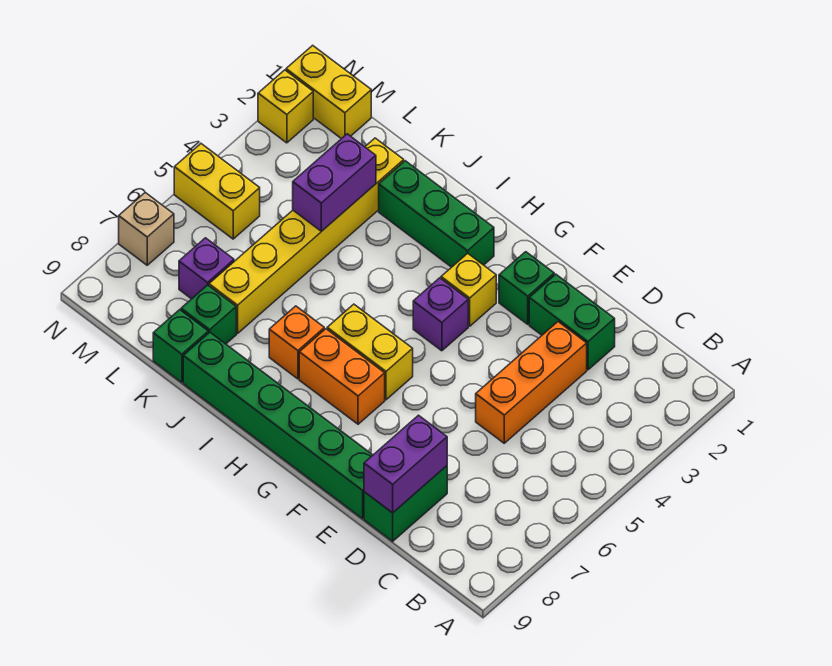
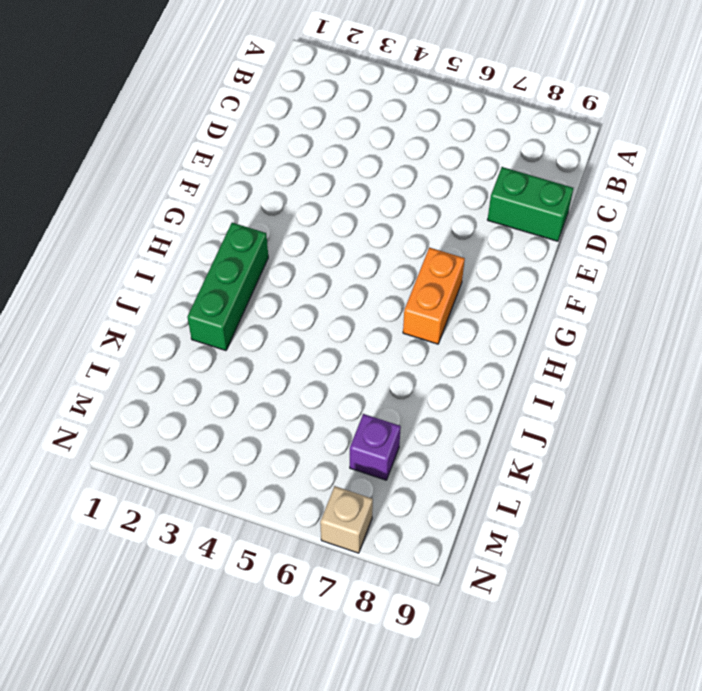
none -> green 1x2 brick [529,274,615,370]
none -> orange 1x3 brick [476,322,587,443]
none -> green 1x6 brick [183,332,373,519]

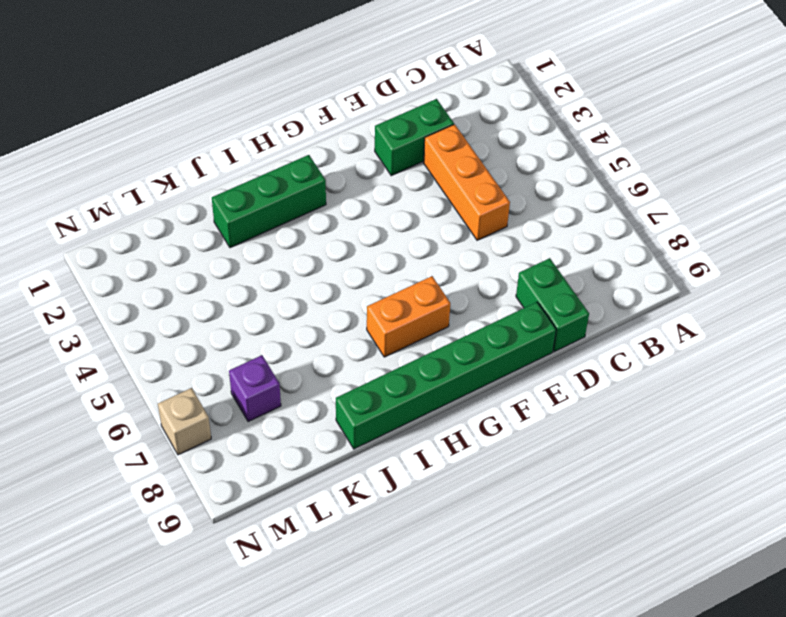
none -> green 1x1 brick [499,252,554,324]
none -> yellow 1x1 brick [441,253,496,326]
none -> purple 1x1 brick [413,278,468,351]

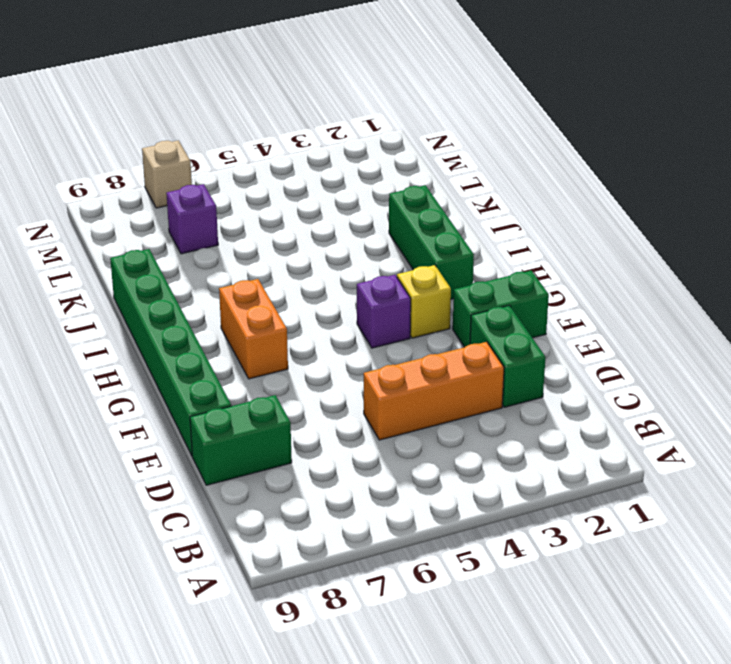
green 1x2 brick [453,271,549,347] -> green 1x1 brick [499,252,554,324]
none -> yellow 1x2 brick [327,304,413,400]
none -> orange 1x1 brick [269,306,324,379]
none -> yellow 1x6 brick [209,138,404,333]

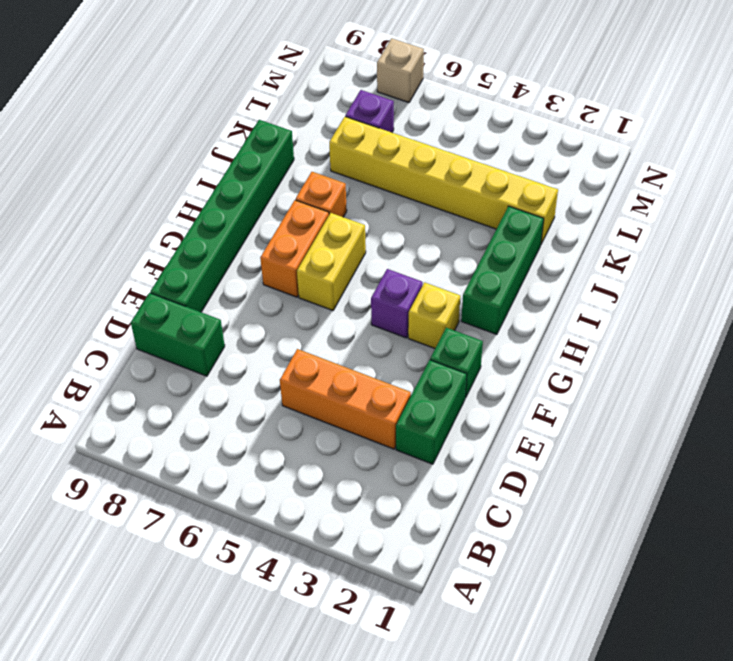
none -> green 1x1 brick [181,285,236,344]
none -> green 1x1 brick [153,310,208,382]
none -> yellow 1x2 brick [286,45,371,139]

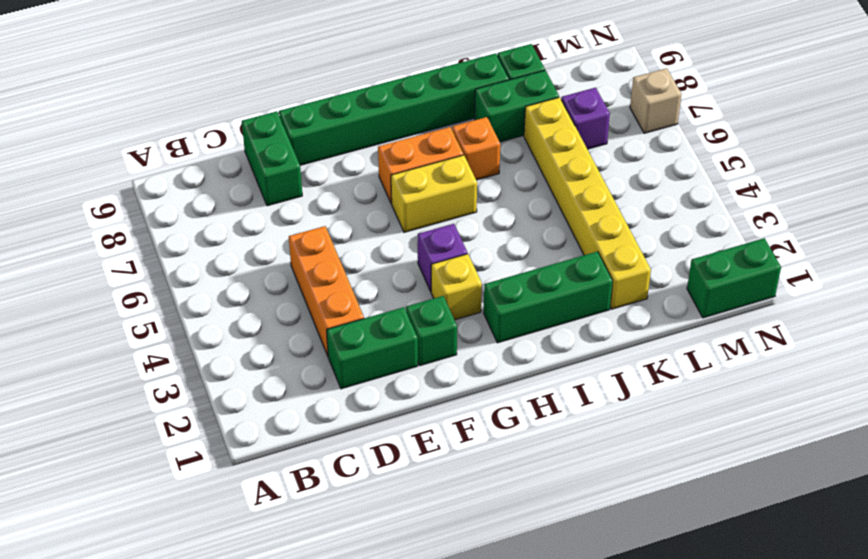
green 1x2 brick [475,70,559,142] -> green 1x1 brick [181,285,236,344]
green 1x2 brick [687,238,781,318] -> yellow 1x2 brick [286,45,371,139]
none -> yellow 1x2 brick [174,144,260,239]
none -> yellow 1x1 brick [258,70,313,143]
none -> purple 1x2 brick [364,415,447,513]

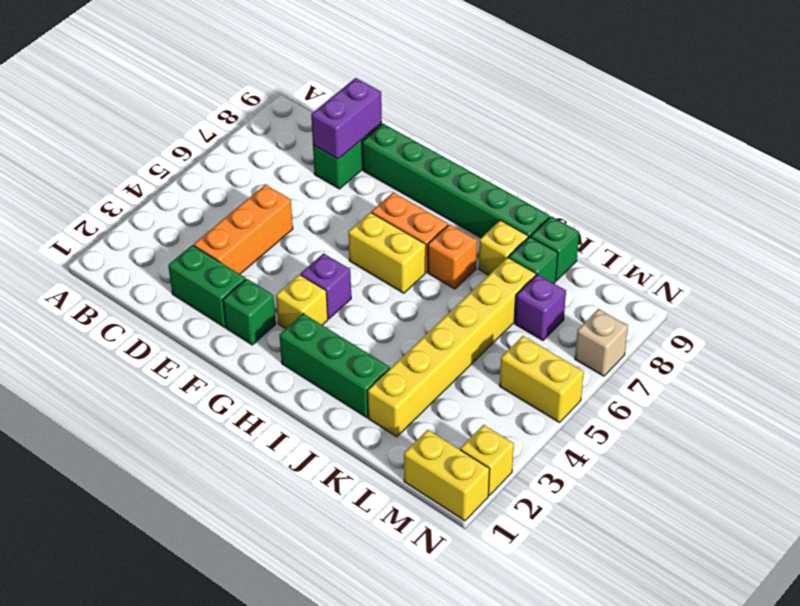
yellow 1x1 brick [479,220,528,275] -> none
none -> purple 1x2 brick [293,134,376,231]

